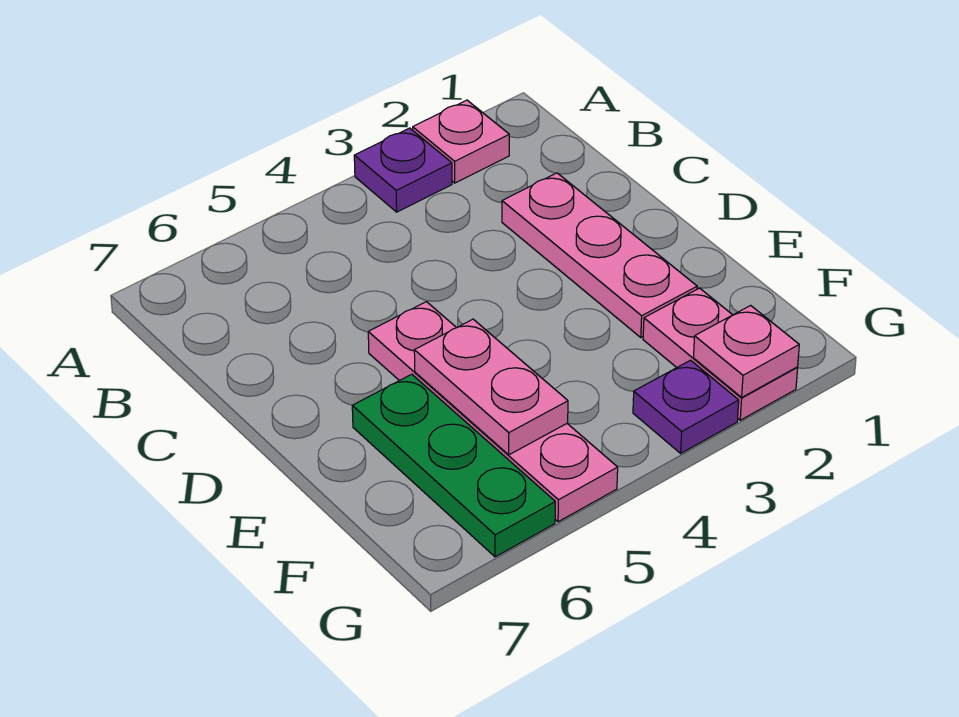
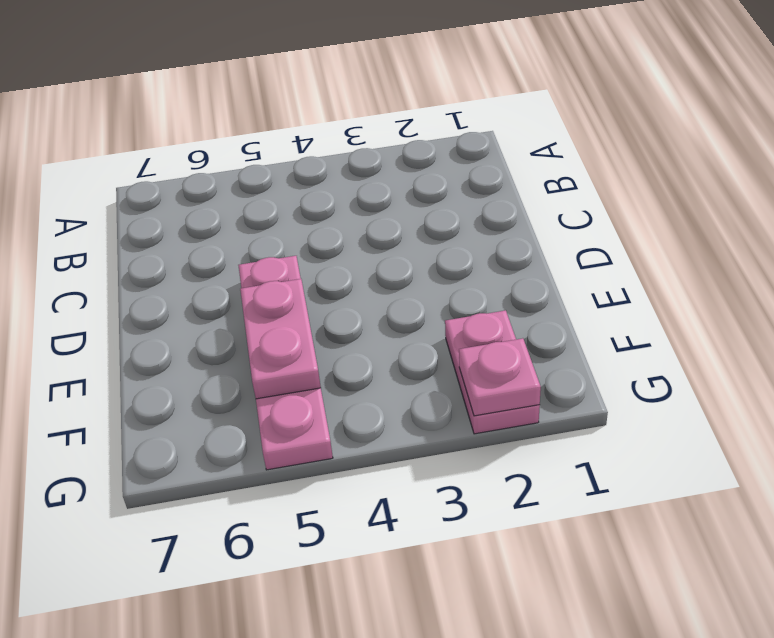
none -> pink 1x1 plate [413,100,509,183]
none -> purple 1x1 plate [354,128,452,212]

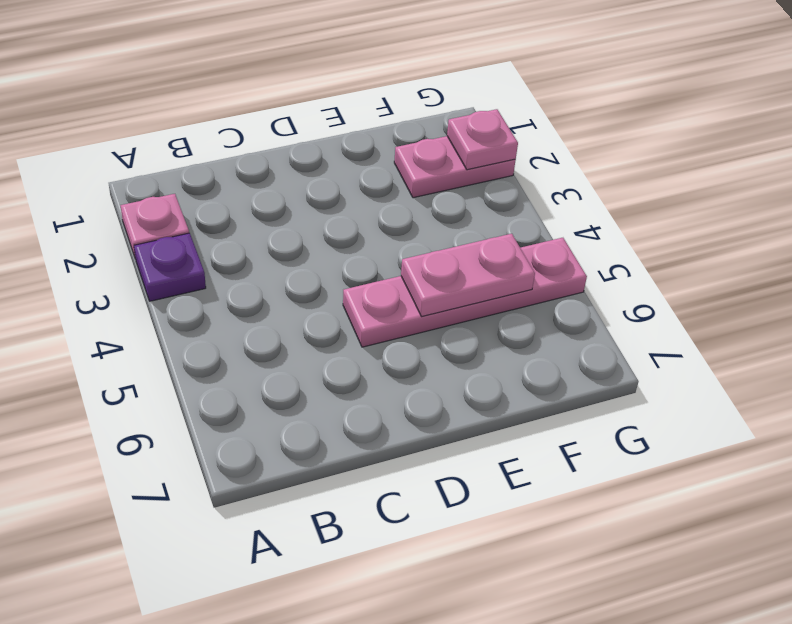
none -> pink 1x3 plate [502,173,697,337]
none -> green 1x3 plate [352,374,555,557]

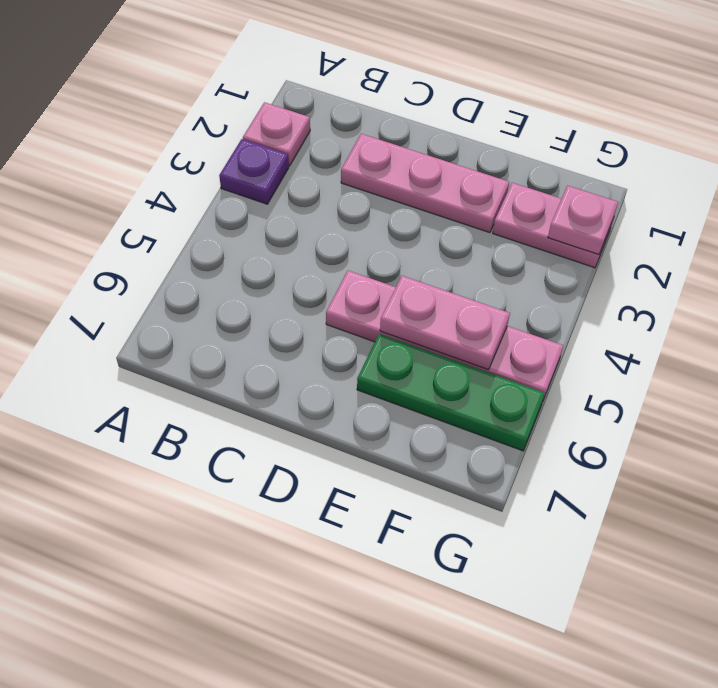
none -> purple 1x1 plate [633,360,739,453]

